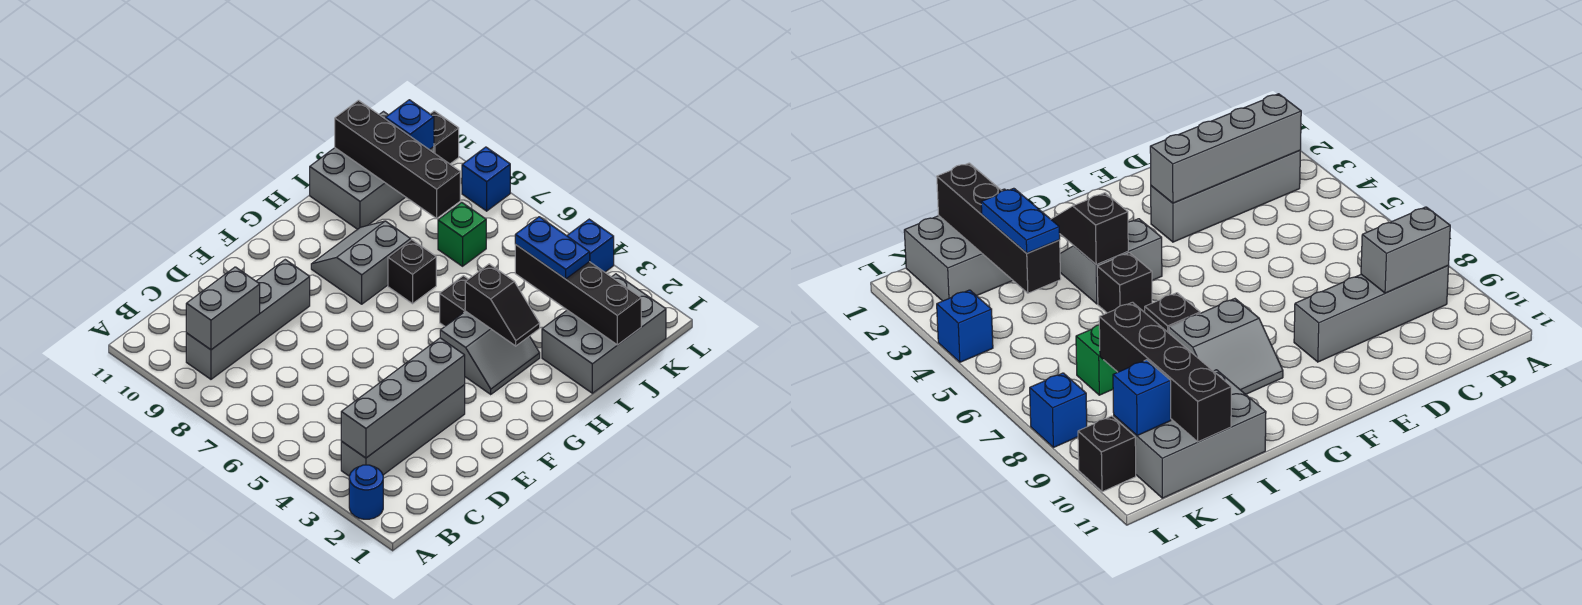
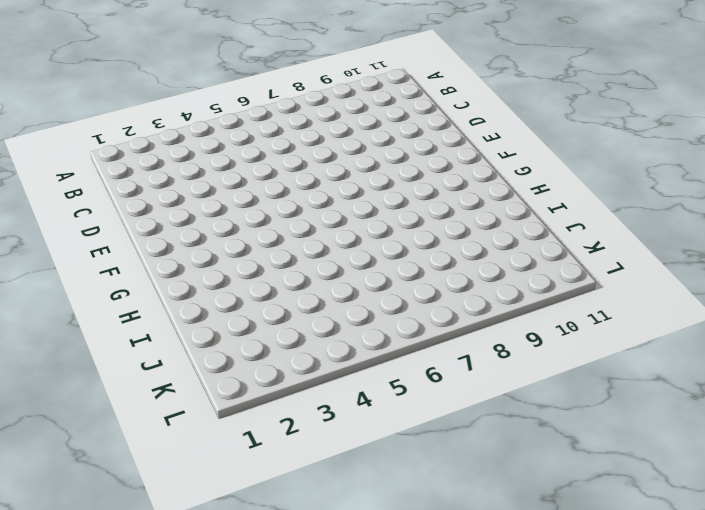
none -> blue 1x1 round brick [349,465,383,519]
none -> grey 1x4 brick [341,385,465,476]
none -> grey 1x4 brick [186,260,310,379]

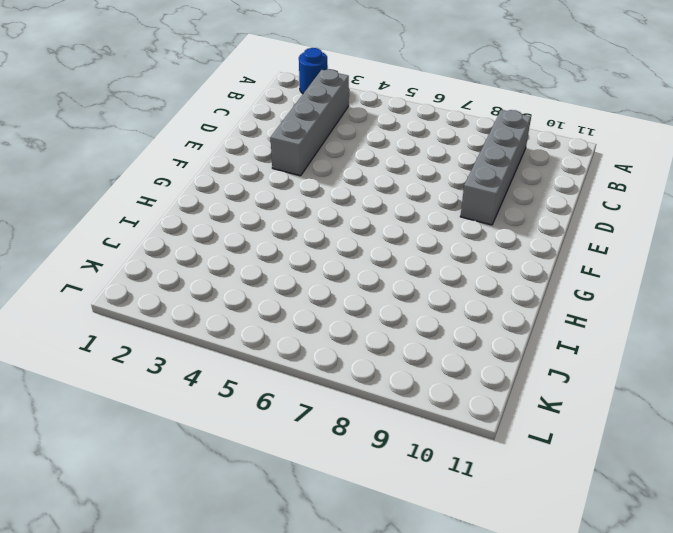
none -> grey 2x2 slope [440,311,540,394]
none -> grey 2x2 slope [311,221,411,304]
none -> black 1x1 brick [440,276,468,326]

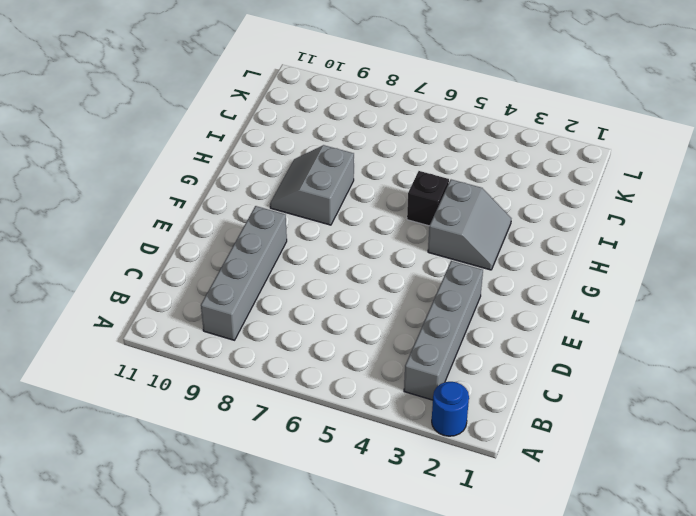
none -> black 1x1 brick [388,240,436,304]
none -> grey 2x3 brick [542,274,666,393]
none -> grey 2x3 brick [310,112,434,229]

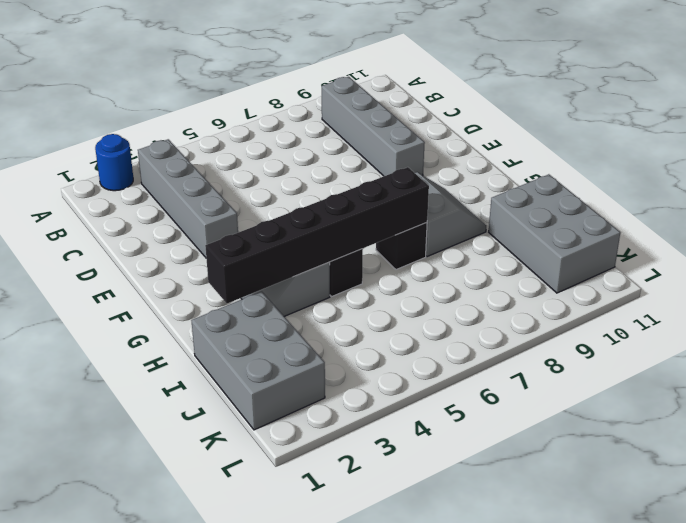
black 1x6 brick [205,167,429,303] -> black 1x2 slope [465,264,540,346]
none -> green 1x1 brick [438,202,486,266]
none -> blue 1x1 brick [567,219,614,272]
none -> blue 1x1 brick [462,147,510,211]

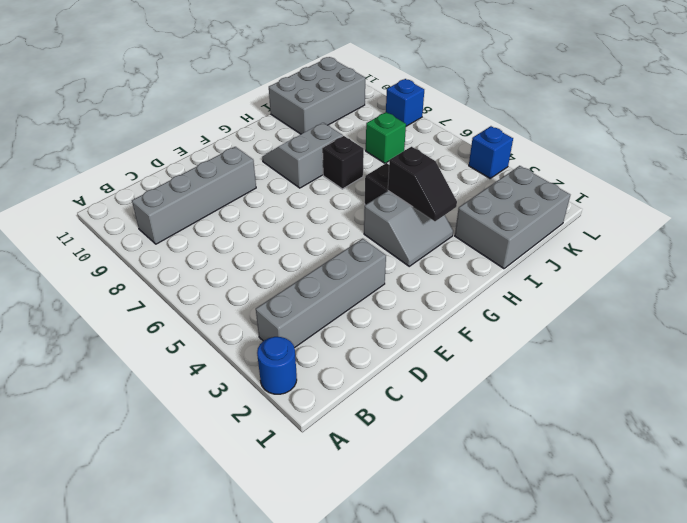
none -> black 1x1 brick [431,111,459,164]
none -> grey 1x4 brick [341,338,465,458]
none -> grey 1x2 brick [186,267,260,350]

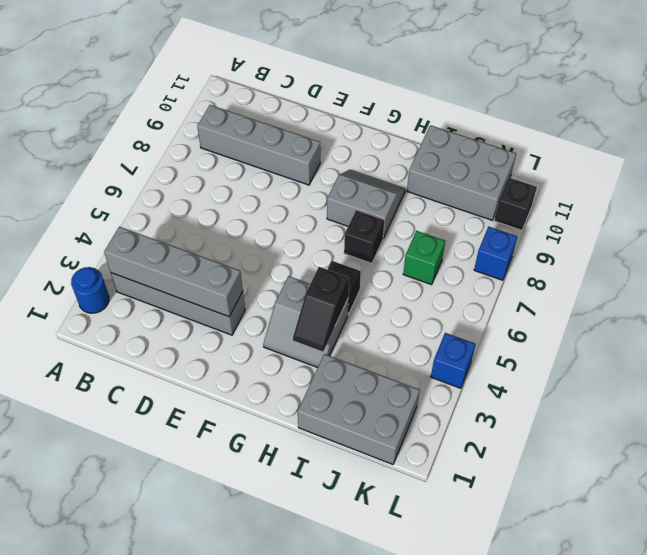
none -> grey 1x2 brick [186,267,260,350]
none -> black 1x4 brick [515,245,641,345]
none -> black 1x4 brick [335,100,460,219]

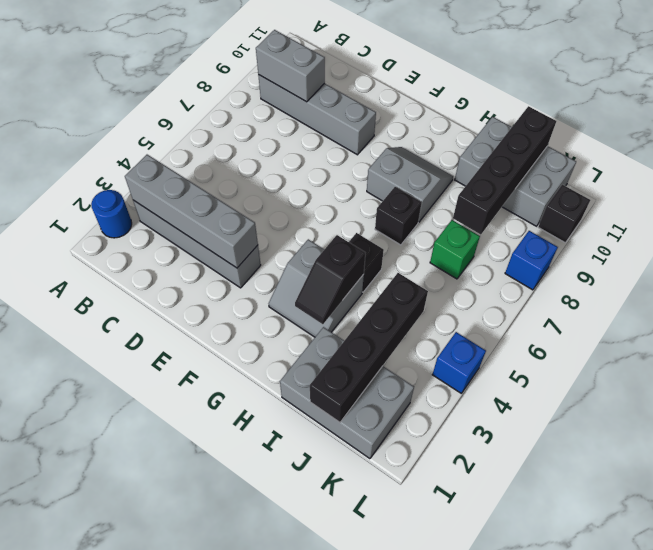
none -> blue 1x1 brick [385,100,434,150]
none -> blue 1x2 plate [515,217,590,279]

